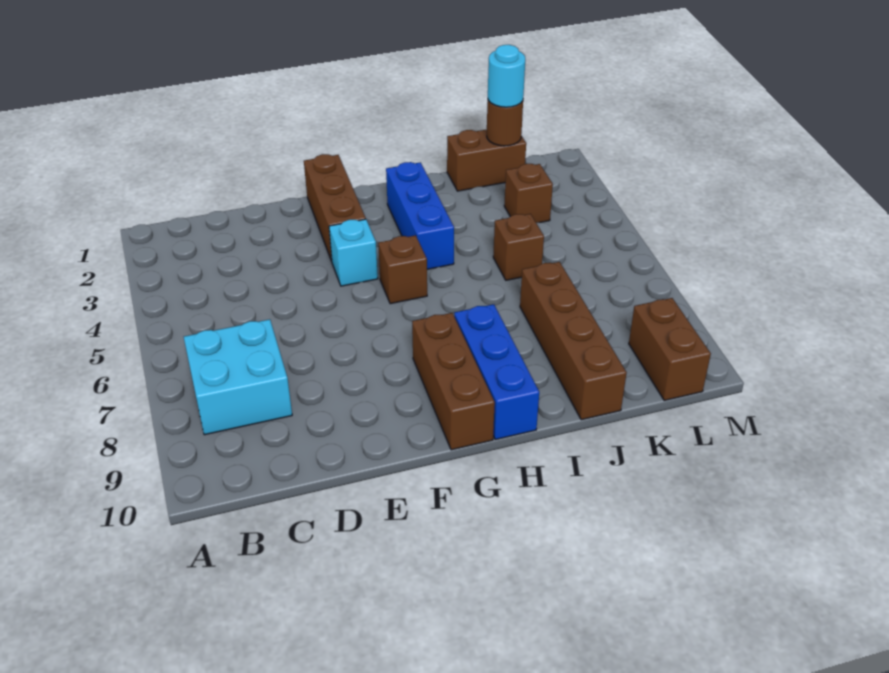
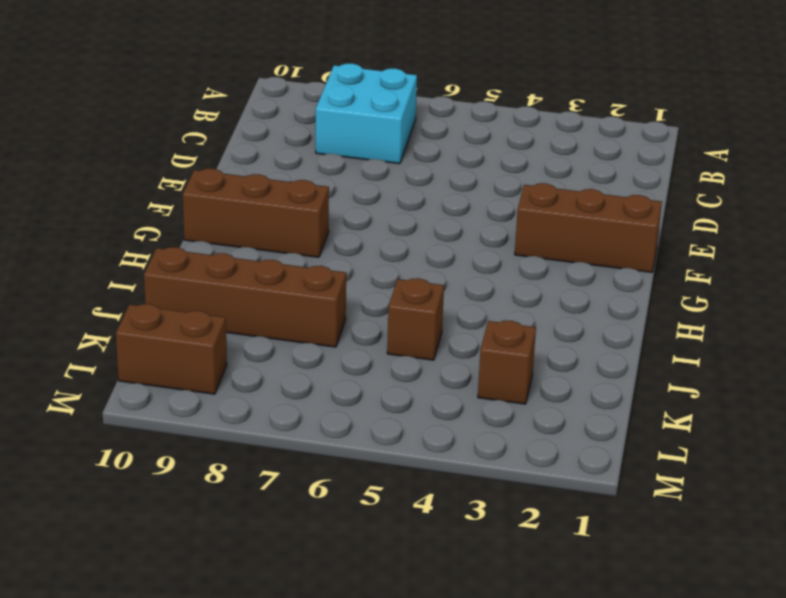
none -> cyan 1x1 brick [329,219,378,286]
none -> brown 1x1 brick [378,235,427,304]
none -> blue 1x3 brick [386,162,454,269]

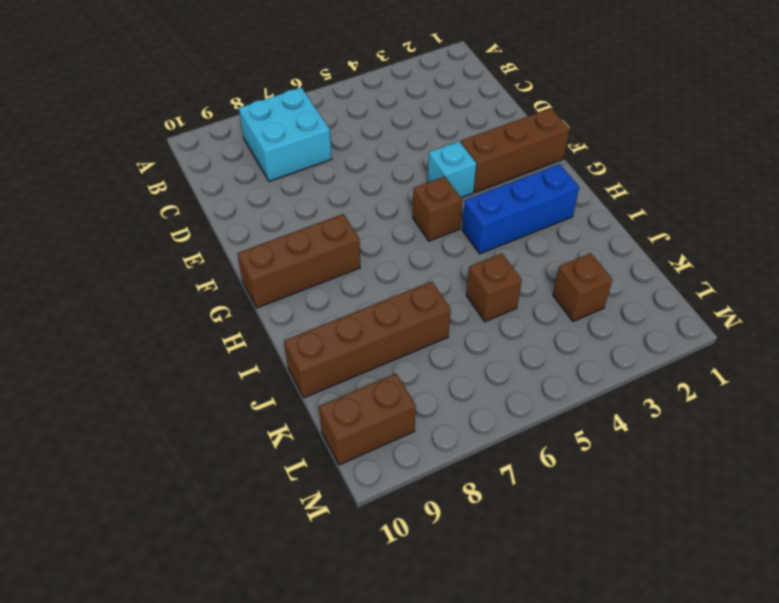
none -> blue 1x3 brick [454,304,539,440]
none -> brown 1x2 brick [447,130,526,191]
none -> brown 1x1 round brick [487,100,523,146]

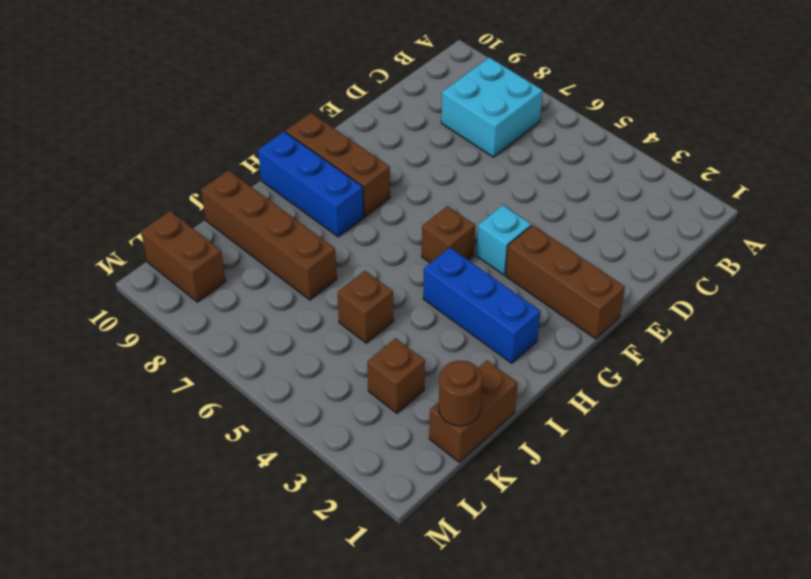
none -> cyan 1x1 round brick [488,45,525,107]

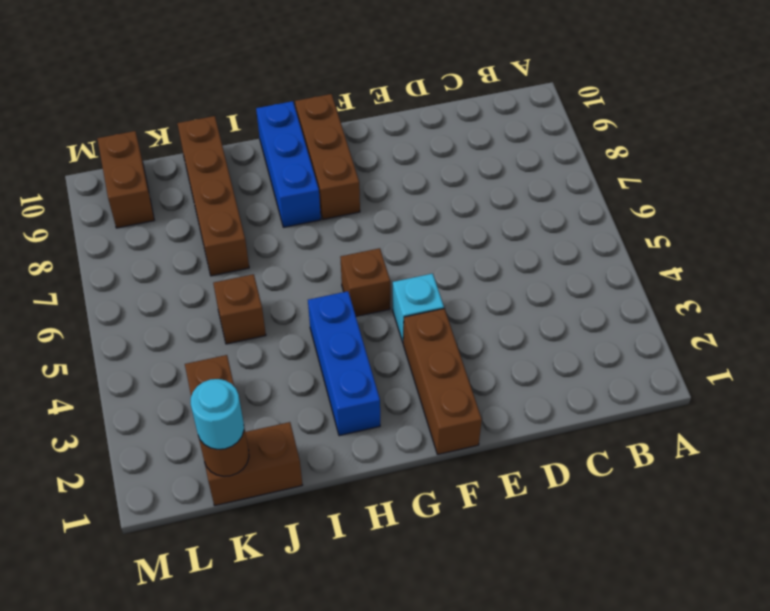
none -> cyan 2x2 brick [184,319,292,435]

